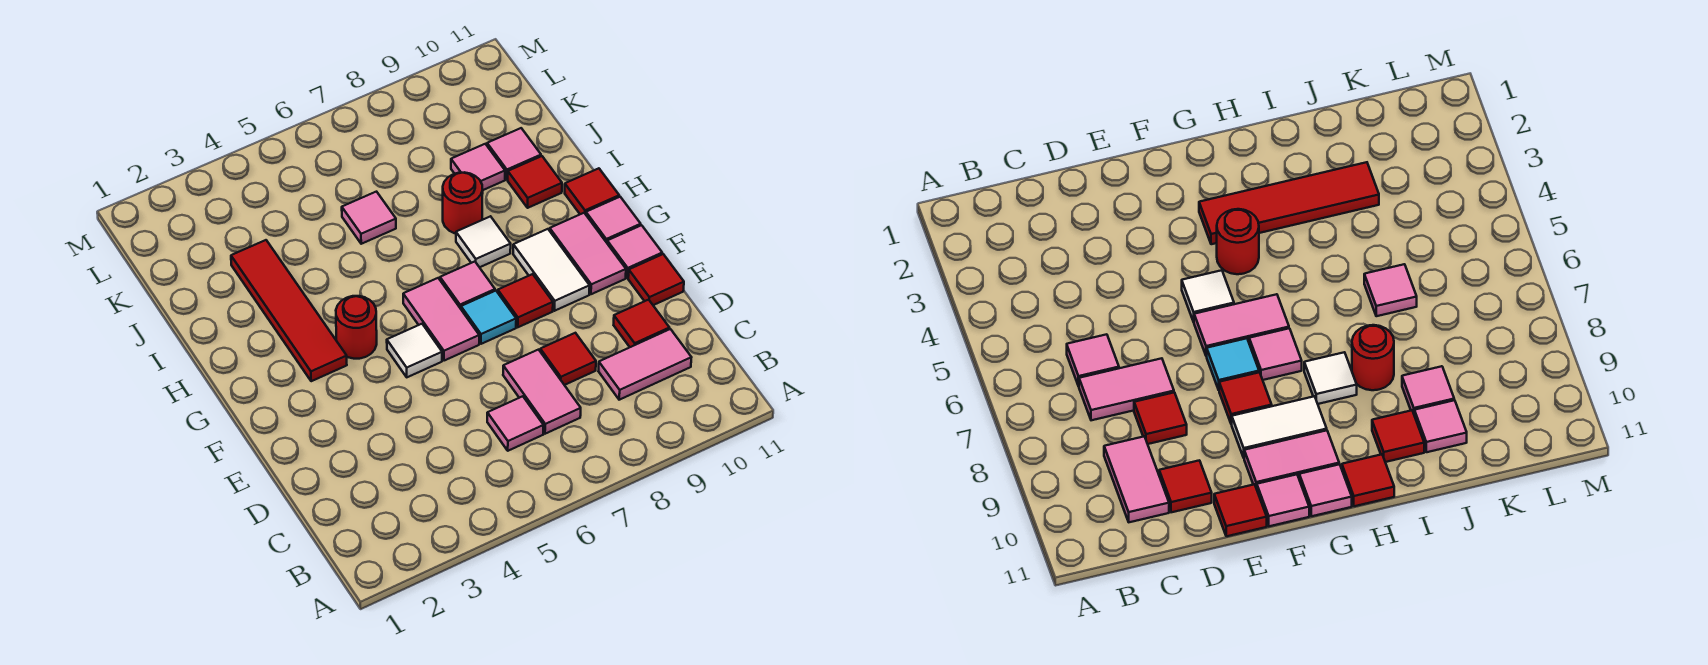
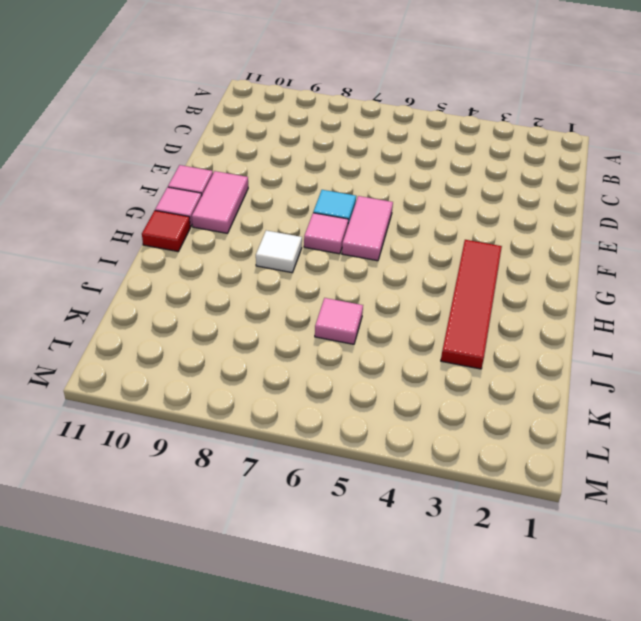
none -> pink 1x1 tile [487,396,544,451]
none -> pink 1x2 tile [503,350,581,434]
none -> pink 1x2 tile [598,329,692,400]

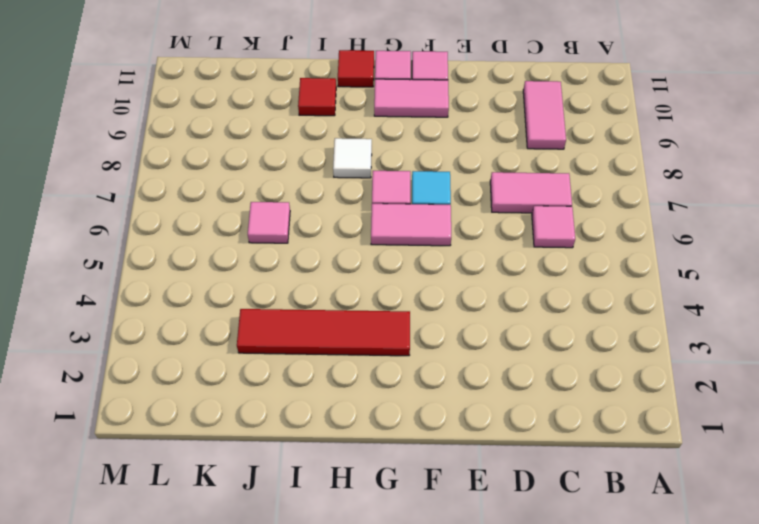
none -> red 1x1 tile [540,333,596,385]
none -> red 1x1 tile [614,300,669,347]
none -> red 1x1 tile [628,254,684,305]

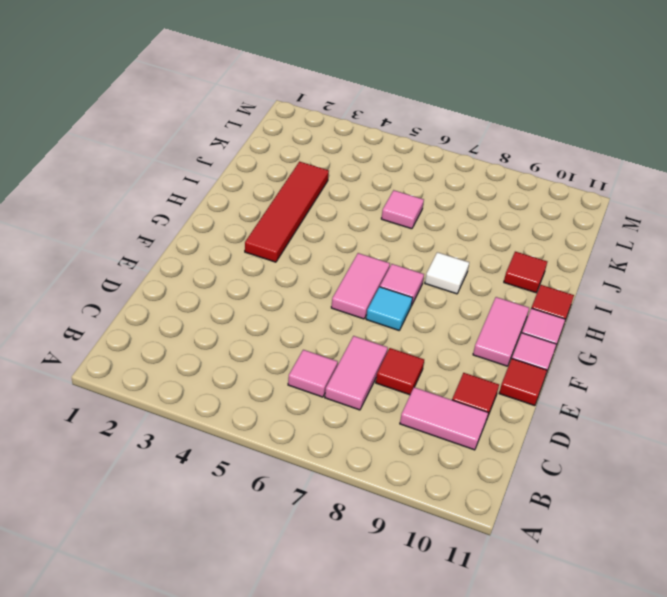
none -> white 1x1 tile [387,324,442,377]
none -> red 1x1 tile [498,274,553,327]
none -> white 1x2 tile [513,229,590,311]

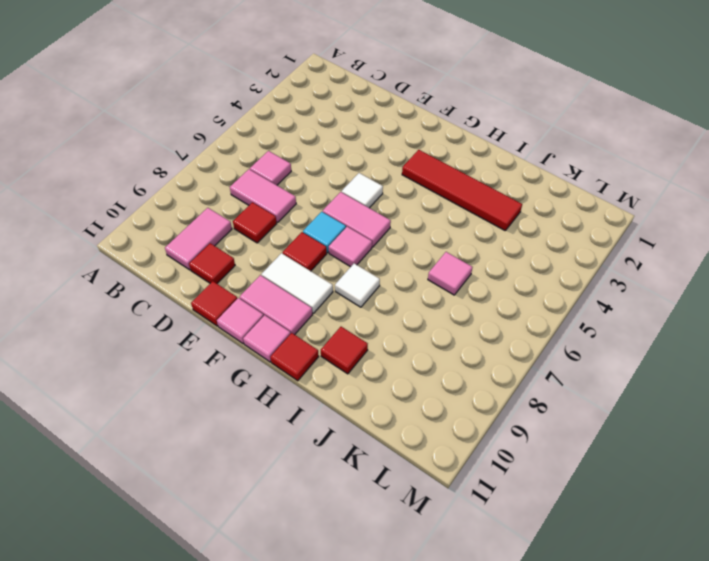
none -> red 1x1 round brick [336,296,377,359]
none -> red 1x1 round brick [443,172,483,234]
none -> pink 1x1 tile [451,144,505,190]

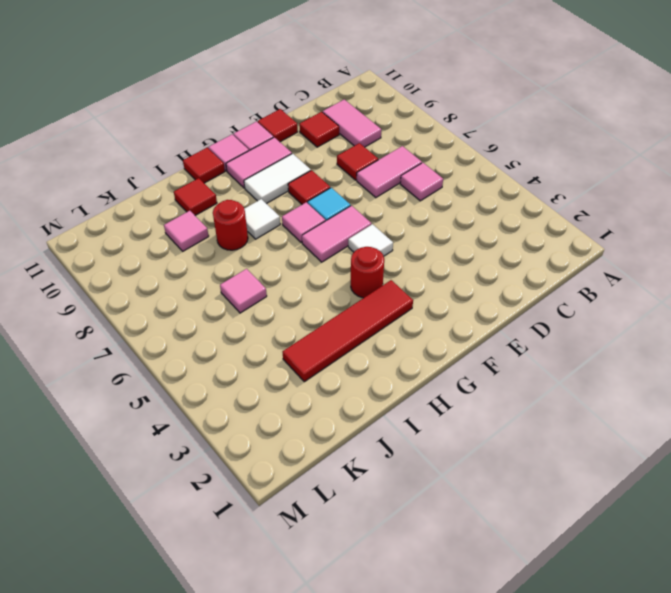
none -> pink 1x1 tile [487,128,541,179]

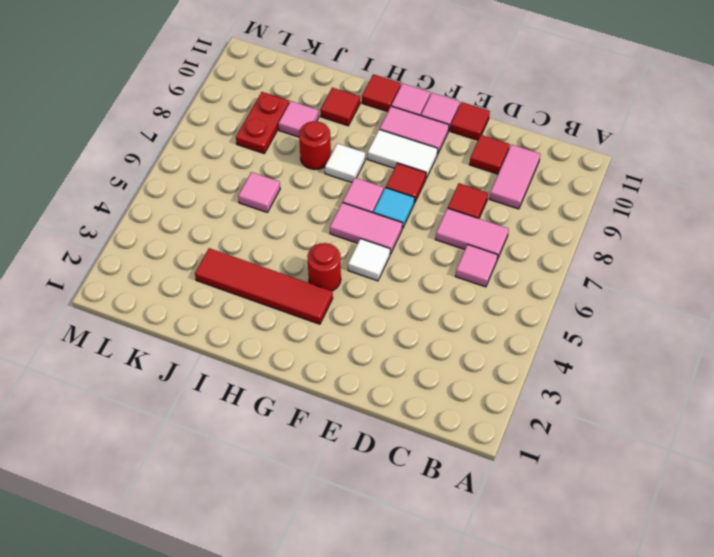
red 1x2 plate [236,92,289,153] -> none
none -> pink 1x1 tile [487,128,541,179]

